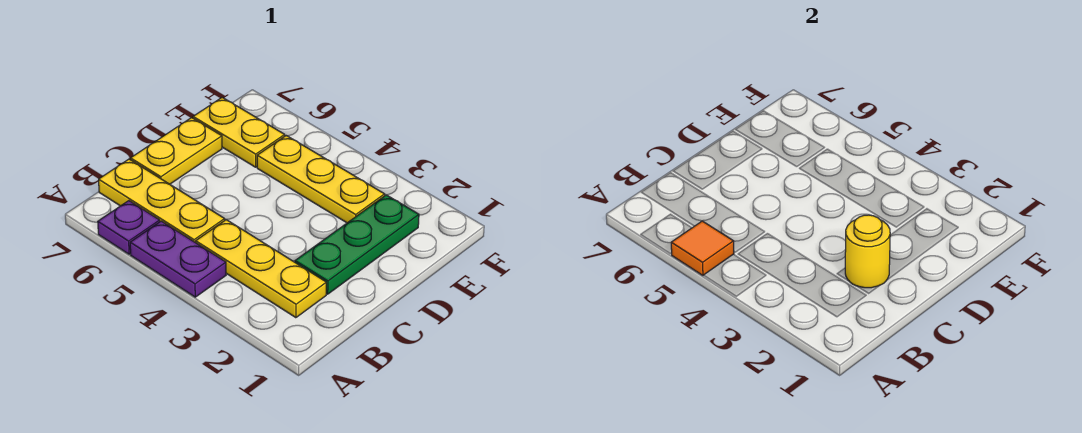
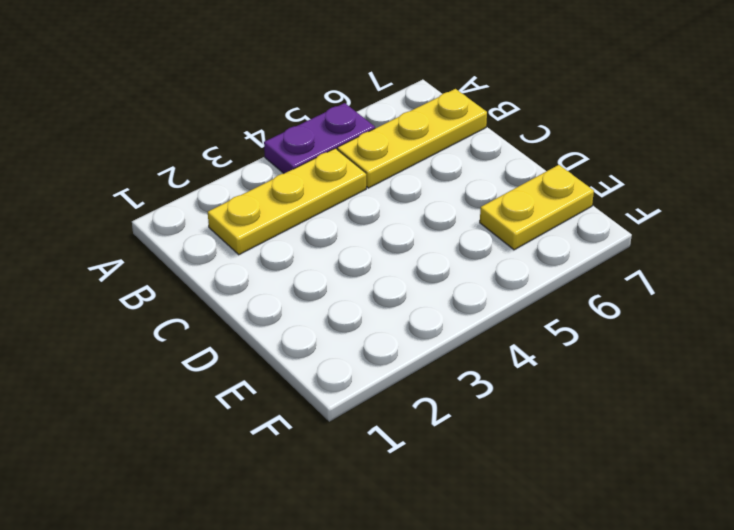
none -> purple 1x1 plate [98,201,160,254]
none -> green 1x3 plate [295,195,419,294]

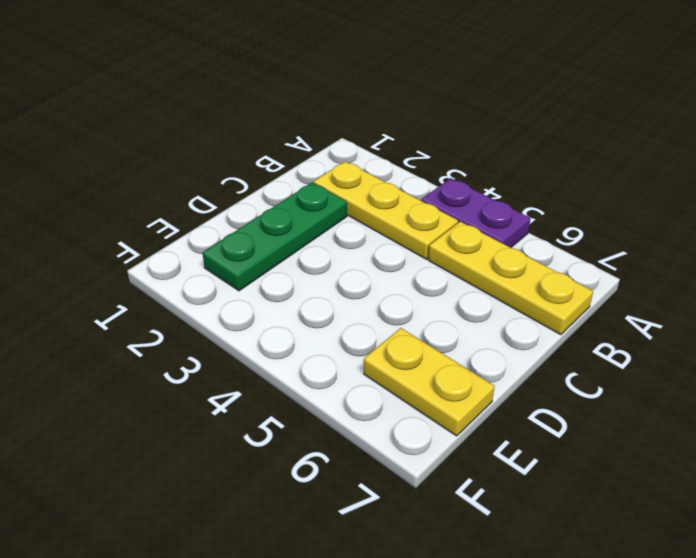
none -> purple 1x1 plate [98,201,160,254]
none -> yellow 1x2 plate [131,118,222,184]

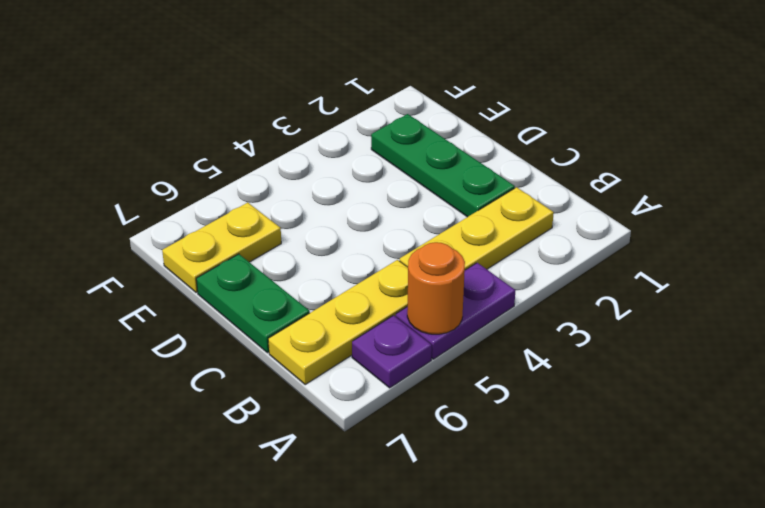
orange 1x1 round brick [407,242,465,334] -> orange 1x1 tile [671,221,734,275]
green 1x2 plate [196,254,310,353] -> yellow 1x2 plate [131,118,222,184]
none -> yellow 1x3 plate [257,136,385,223]
none -> yellow 1x1 round brick [845,215,890,288]

